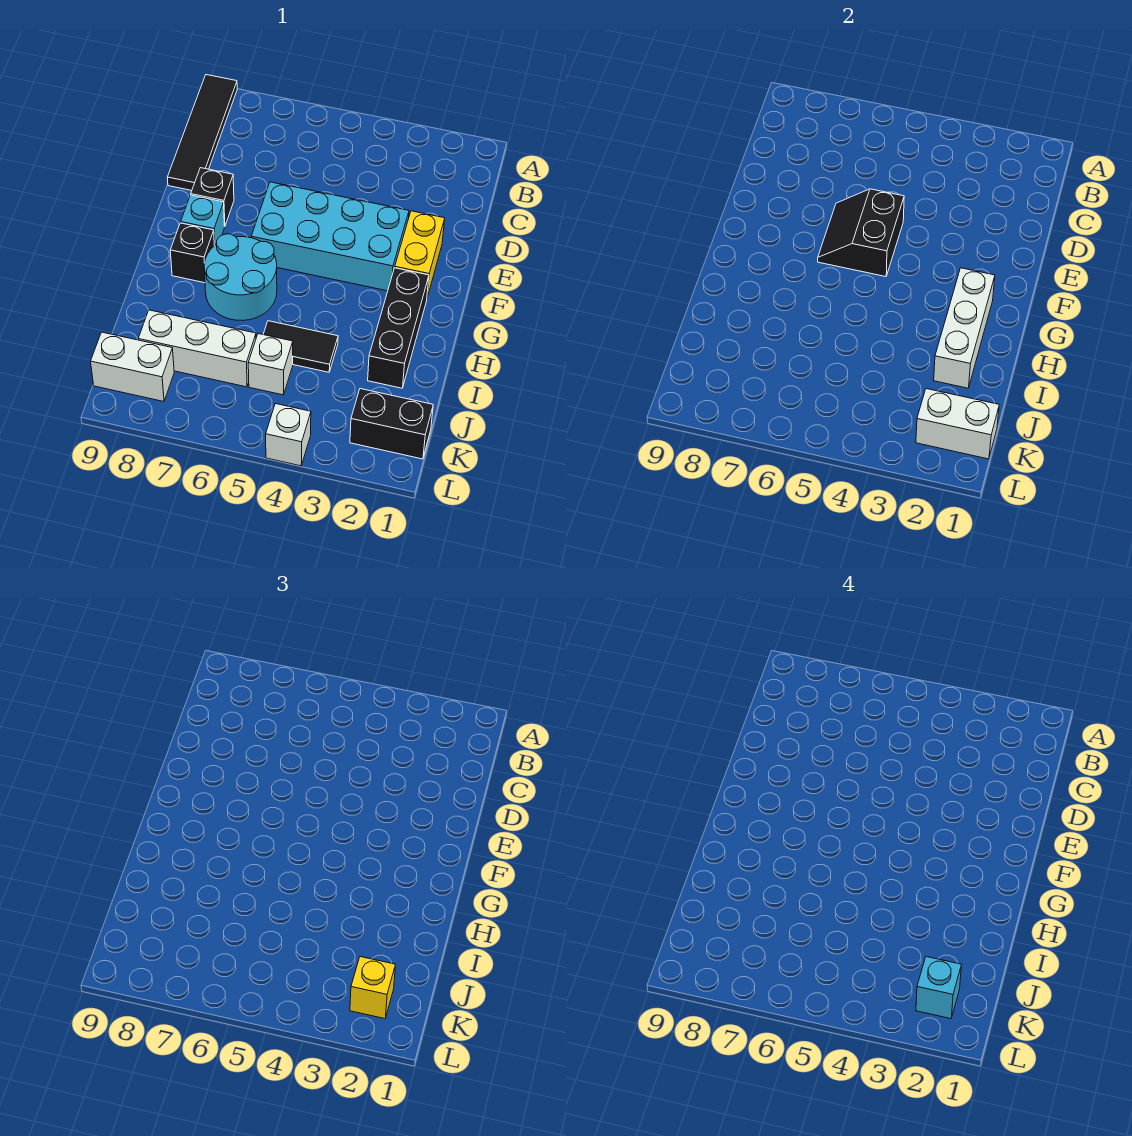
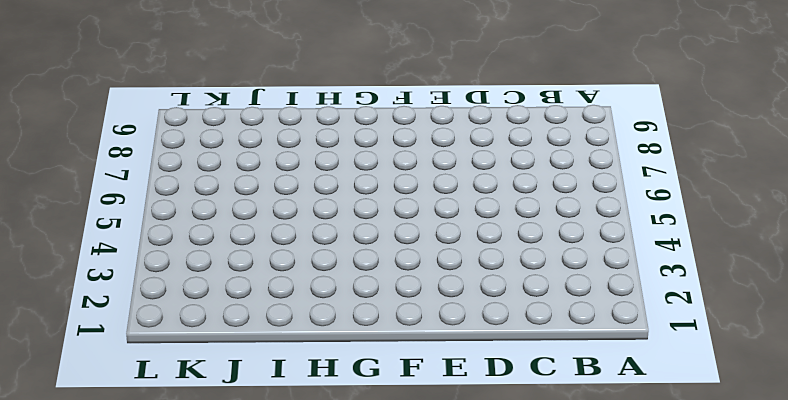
none -> black 1x4 tile [167,75,237,191]
none -> yellow 1x2 brick [395,211,445,297]
none -> cyan 2x4 brick [251,182,409,291]

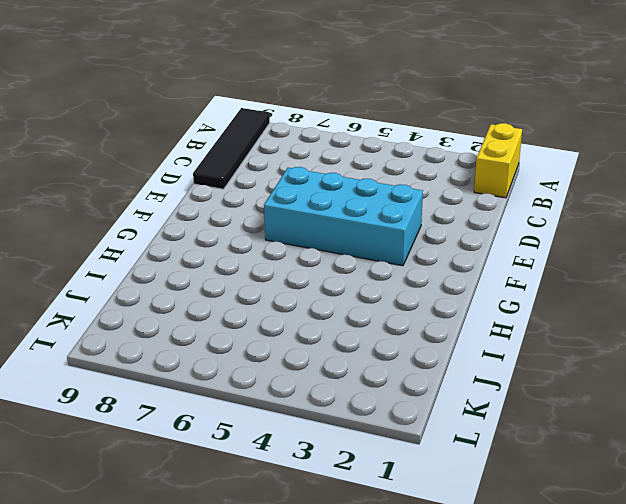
yellow 1x2 brick [474,123,522,198] -> yellow 1x2 brick moved to [395,211,445,297]
none -> black 1x1 brick [191,168,234,227]
none -> cyan 1x1 brick [181,195,224,246]
none -> black 1x3 brick [368,268,429,388]

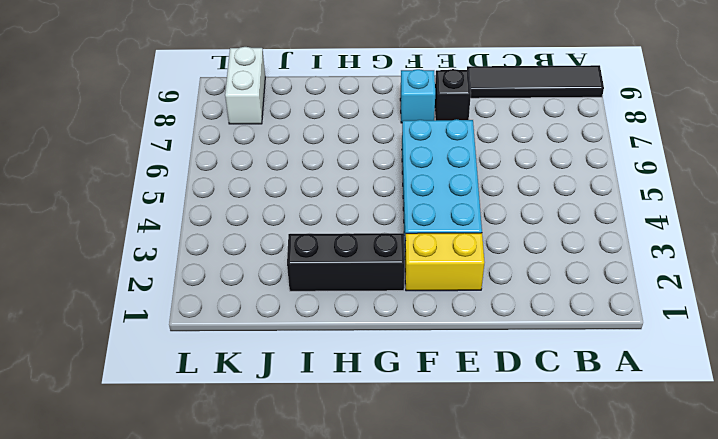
none -> cyan 2x2 round brick [204,234,277,321]
none -> black 1x1 brick [170,223,214,283]
none -> black 1x2 tile [263,321,338,372]

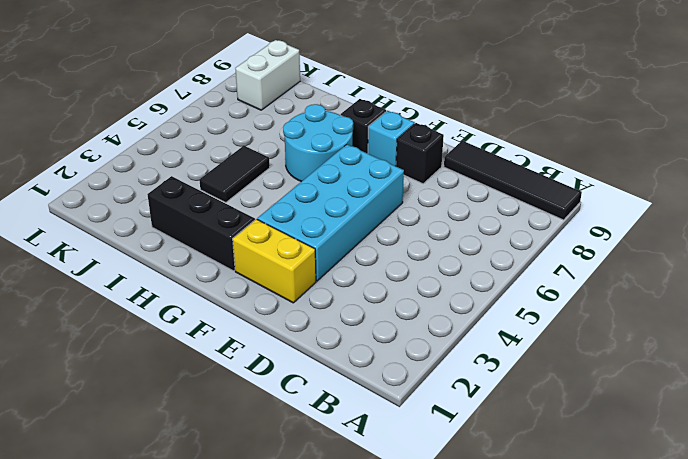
none -> white 1x1 brick [248,334,293,395]
none -> white 1x3 brick [138,310,256,387]
none -> black 1x2 brick [350,389,433,459]

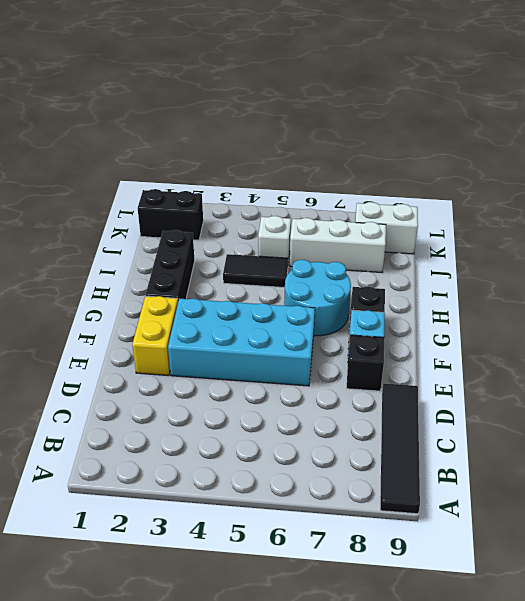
none -> white 1x1 brick [266,404,311,466]
none -> black 2x2 slope [818,189,904,277]
none -> white 1x3 brick [934,268,995,388]

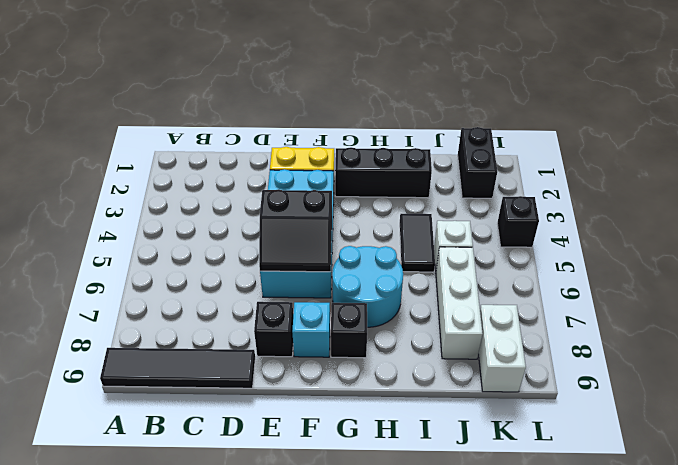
black 1x1 brick [497,196,539,247] -> white 1x1 brick [266,404,311,466]
none -> white 1x3 brick [934,268,995,388]
none -> white 1x2 brick [916,389,999,459]
none -> yellow 1x1 brick [350,957,395,1019]

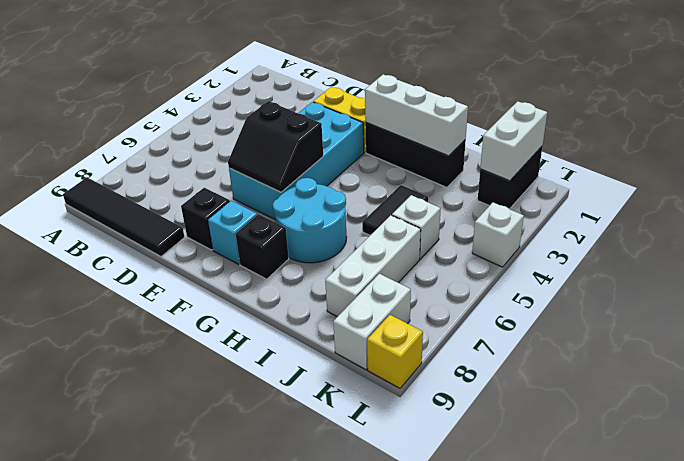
yellow 1x1 brick [367,315,423,388] -> yellow 1x1 brick moved to [350,957,395,1019]
none -> cyan 1x1 brick [916,957,961,1019]

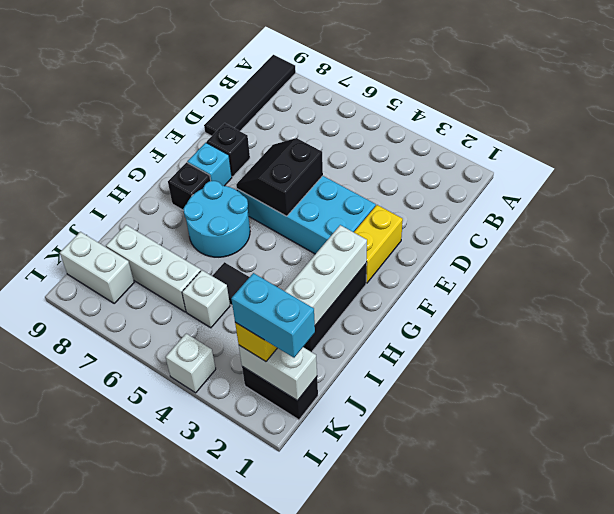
cyan 1x2 brick [231,273,315,358] -> cyan 1x1 brick [916,957,961,1019]

